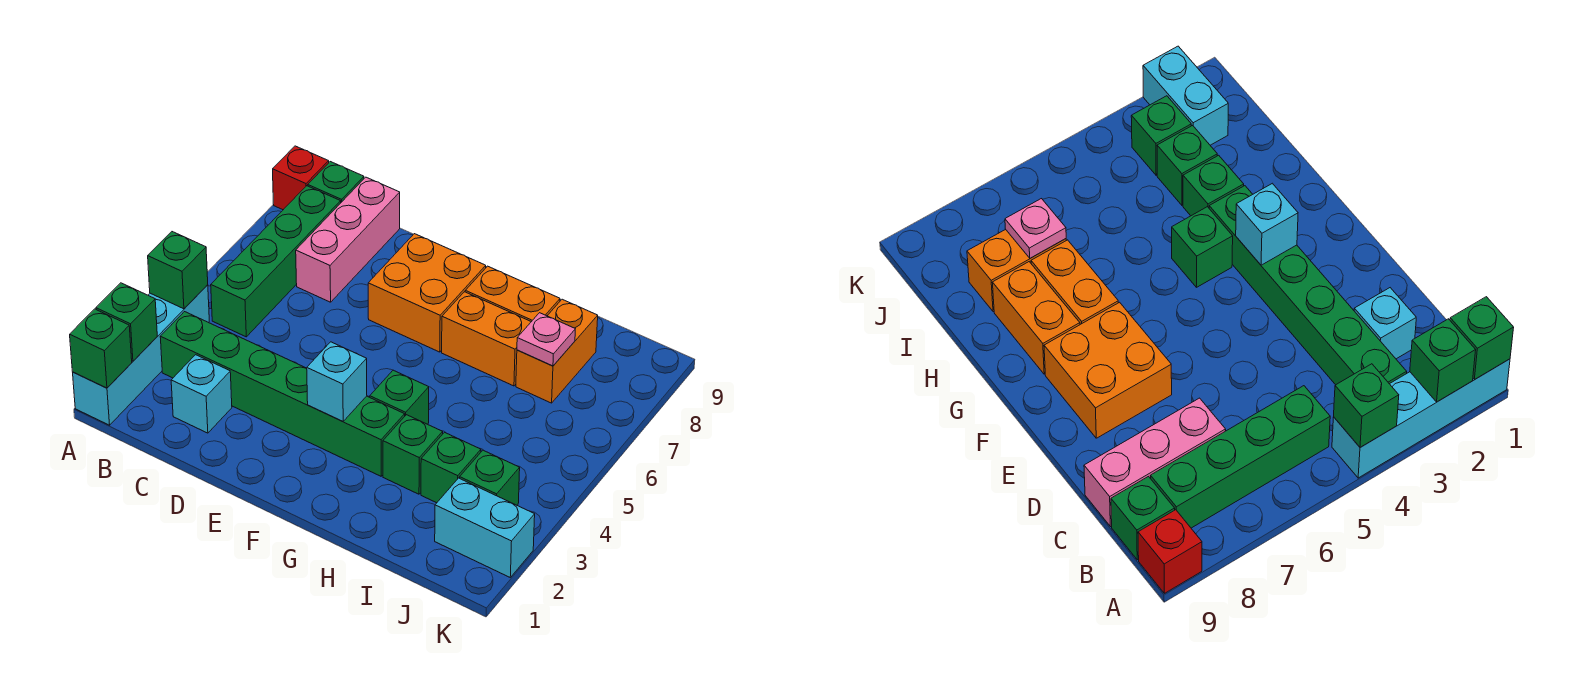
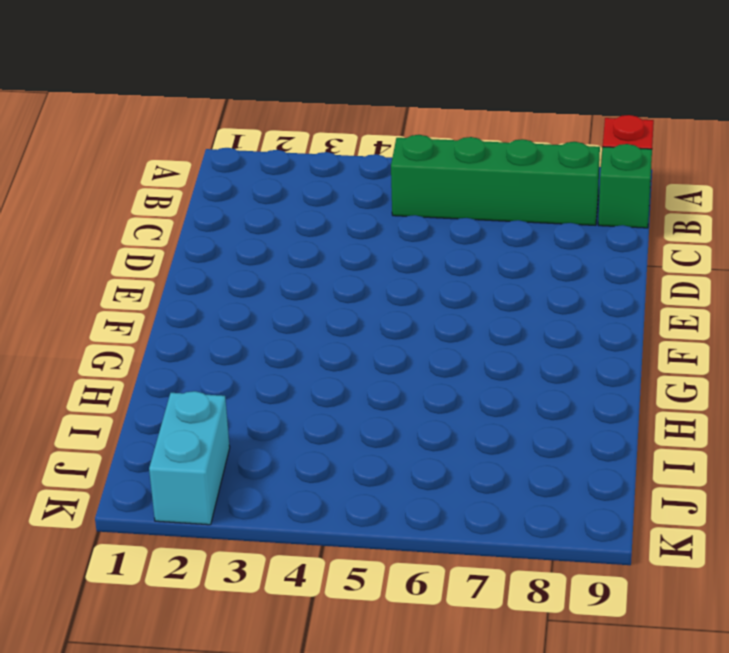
none -> cyan 1x4 brick [73,285,209,425]
none -> green 1x6 brick [160,312,405,476]
none -> cyan 1x1 brick [171,355,232,433]

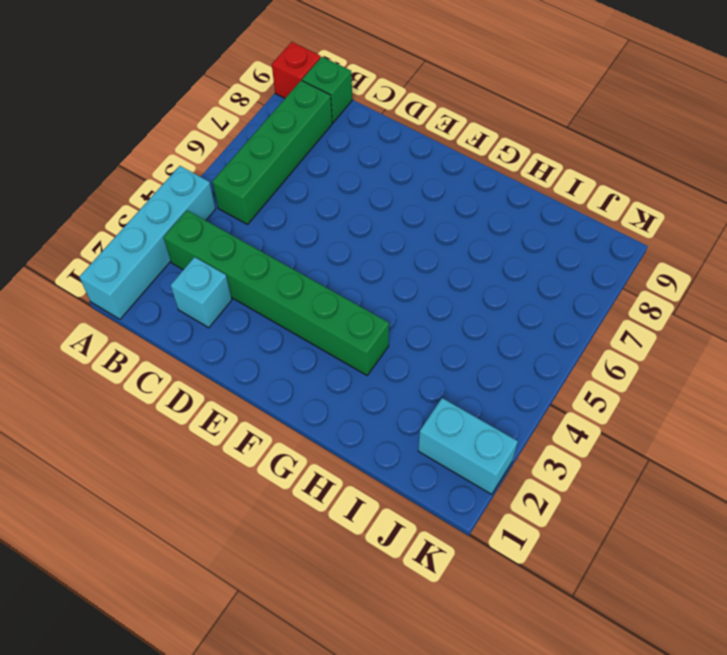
none -> pink 1x3 brick [296,177,400,302]
none -> orange 2x2 brick [368,234,486,352]
none -> green 1x1 brick [370,370,429,424]

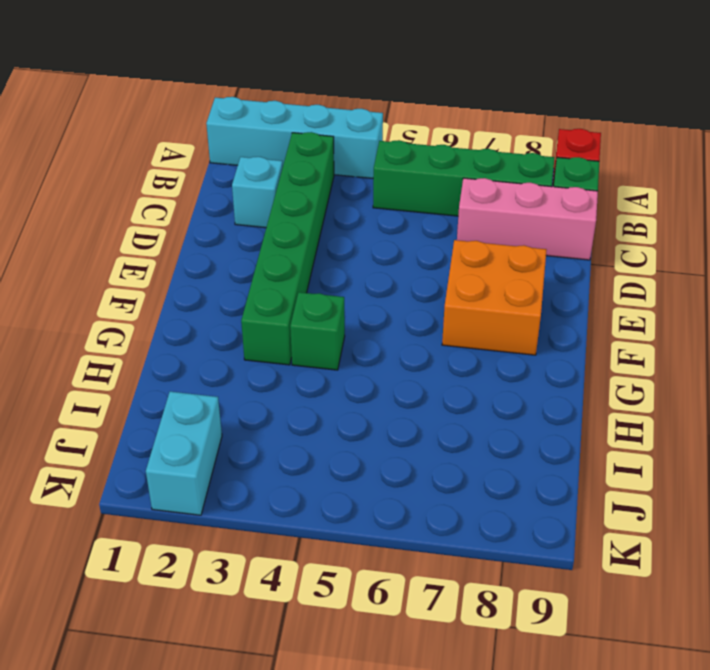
none -> orange 1x2 brick [442,292,531,386]
none -> orange 1x2 brick [465,266,560,322]
none -> green 1x1 brick [383,415,443,494]

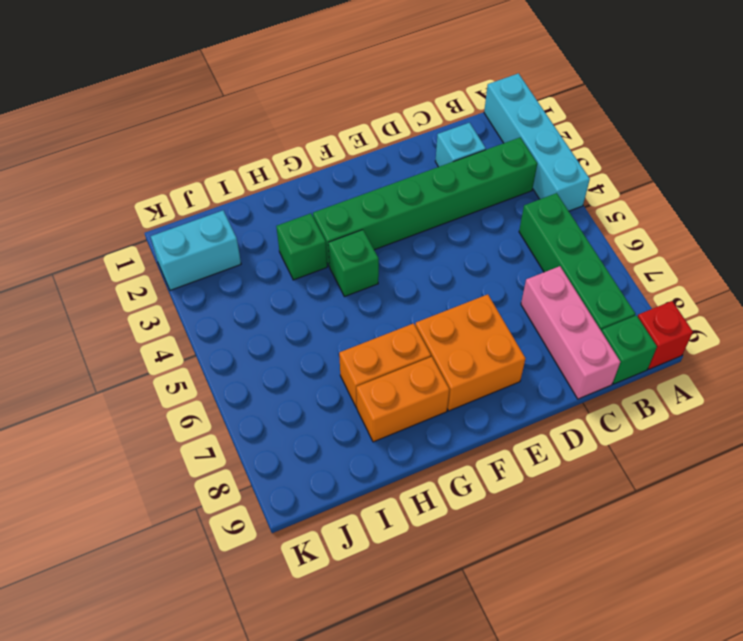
none -> green 1x1 brick [421,432,481,503]
none -> orange 1x2 brick [516,299,598,403]
none -> green 1x1 brick [460,450,520,505]

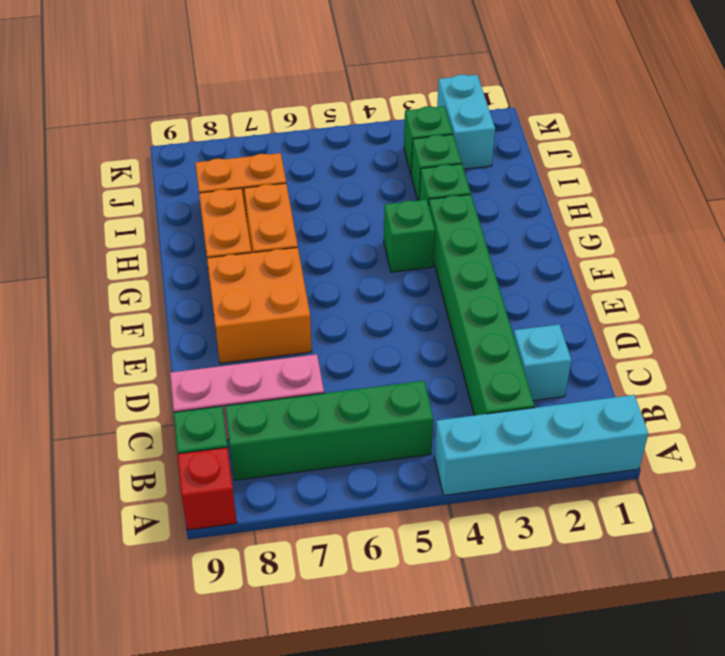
none -> green 1x1 brick [70,309,132,388]
none -> green 1x1 brick [96,283,157,361]
none -> green 1x1 brick [148,232,208,309]

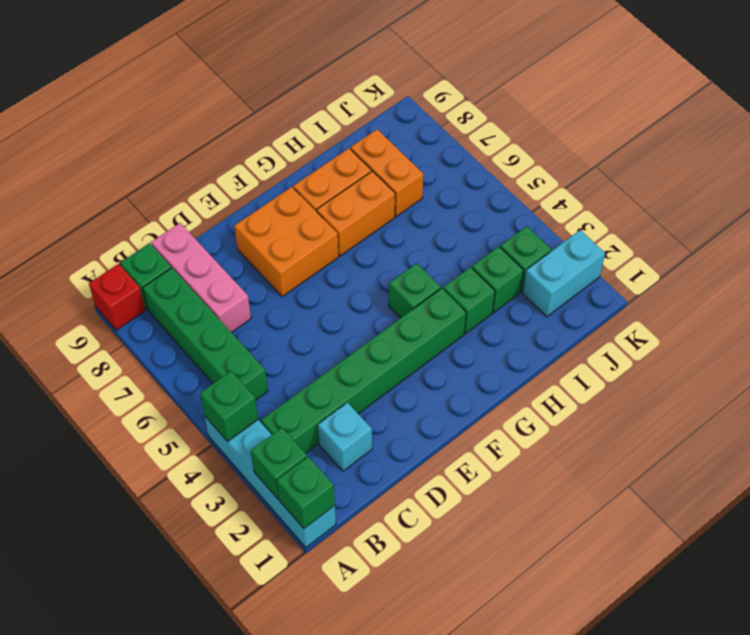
none -> cyan 1x1 brick [307,342,367,421]
none -> pink 1x1 plate [517,313,575,366]

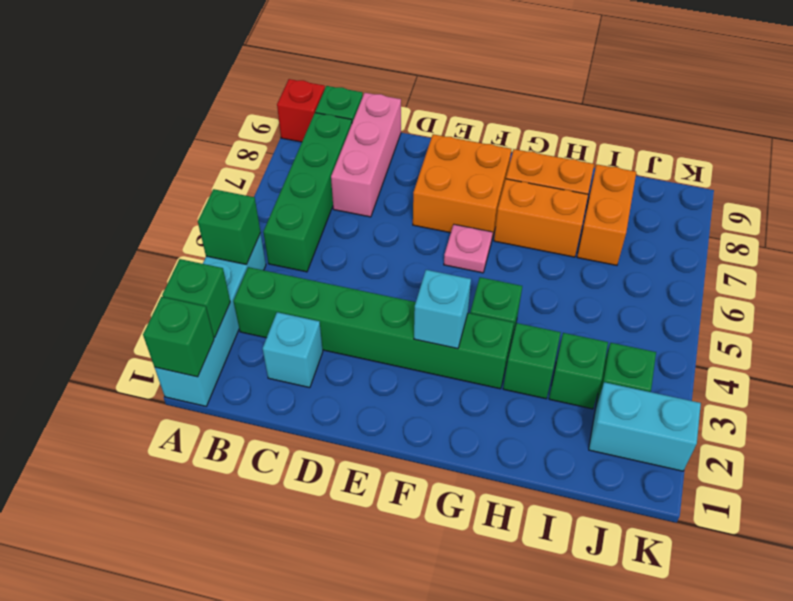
pink 1x1 plate [444,225,493,273] -> pink 1x1 plate moved to [517,313,575,366]

